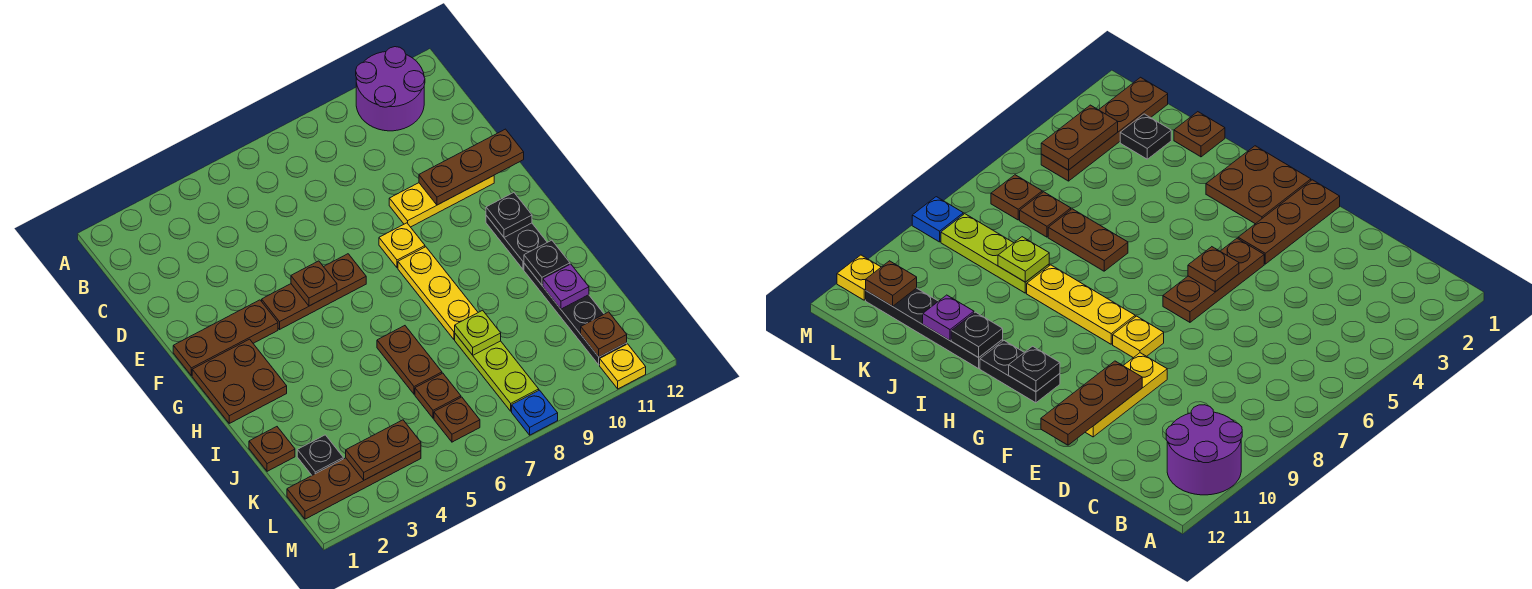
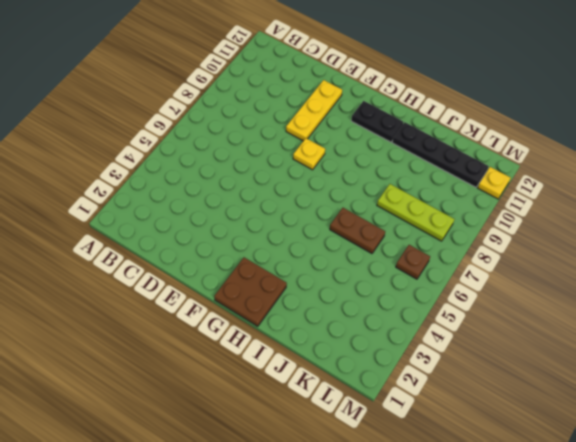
none -> purple 2x2 round brick [356,47,425,131]
none -> brown 1x3 plate [173,300,278,376]
none -> brown 1x3 plate [262,254,366,329]

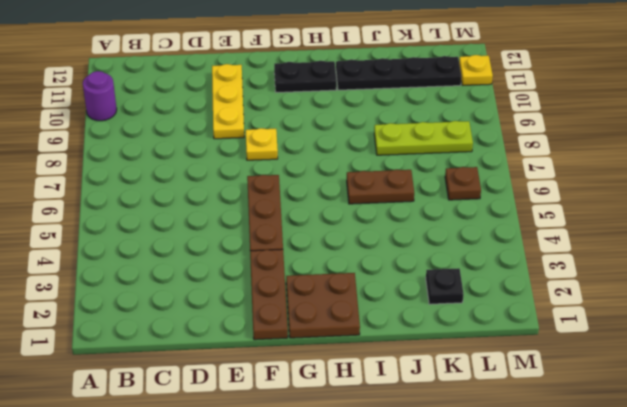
purple 1x1 round brick [83,71,117,121] -> purple 2x2 round brick [356,47,425,131]
none -> yellow 1x3 plate [398,247,478,339]
none -> brown 1x1 plate [249,427,295,471]
none -> brown 1x1 plate [415,373,461,418]

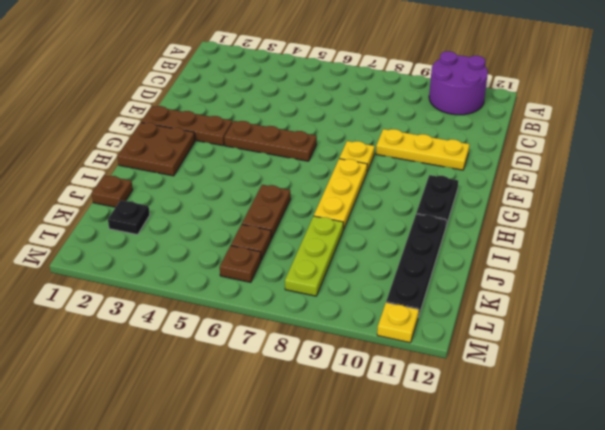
none -> brown 1x4 plate [287,451,421,519]
none -> blue 1x1 plate [512,390,558,435]
none -> brown 1x3 plate [419,129,524,205]

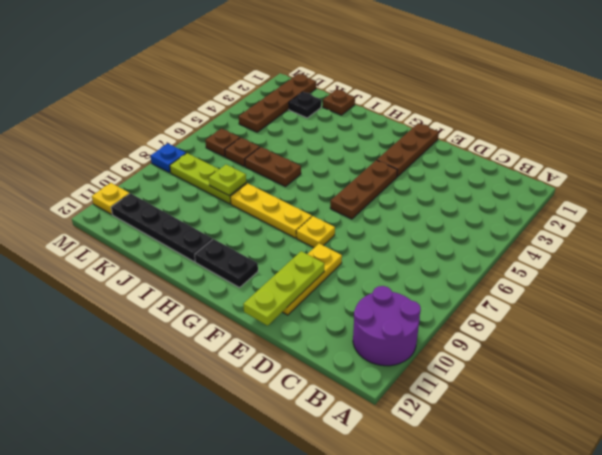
lime 1x3 plate [243,251,324,326] -> brown 1x3 plate [419,129,524,205]
none -> brown 2x2 plate [192,339,287,423]
none -> brown 1x1 plate [291,261,337,306]
none -> black 1x1 plate [486,193,532,237]

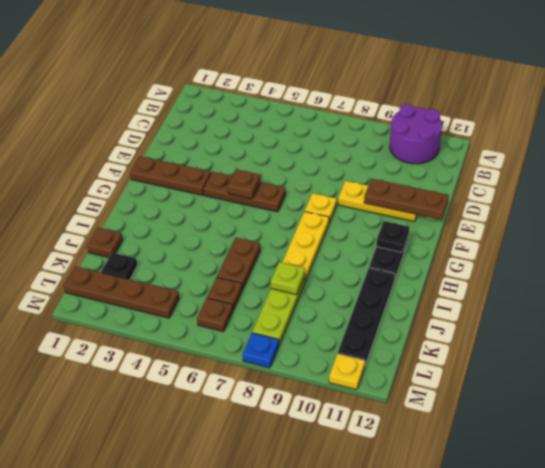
none -> brown 2x2 plate [192,339,287,423]
none -> black 1x1 plate [524,240,570,285]
none -> purple 1x1 plate [543,264,589,309]

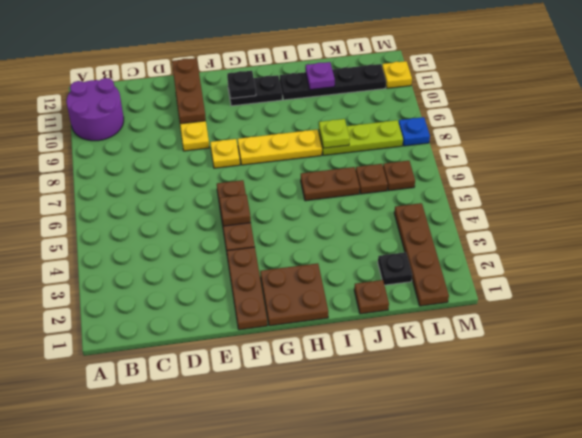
none -> black 1x1 plate [524,240,570,285]
none -> brown 1x2 plate [346,420,421,480]
none -> brown 1x1 plate [581,312,627,357]

